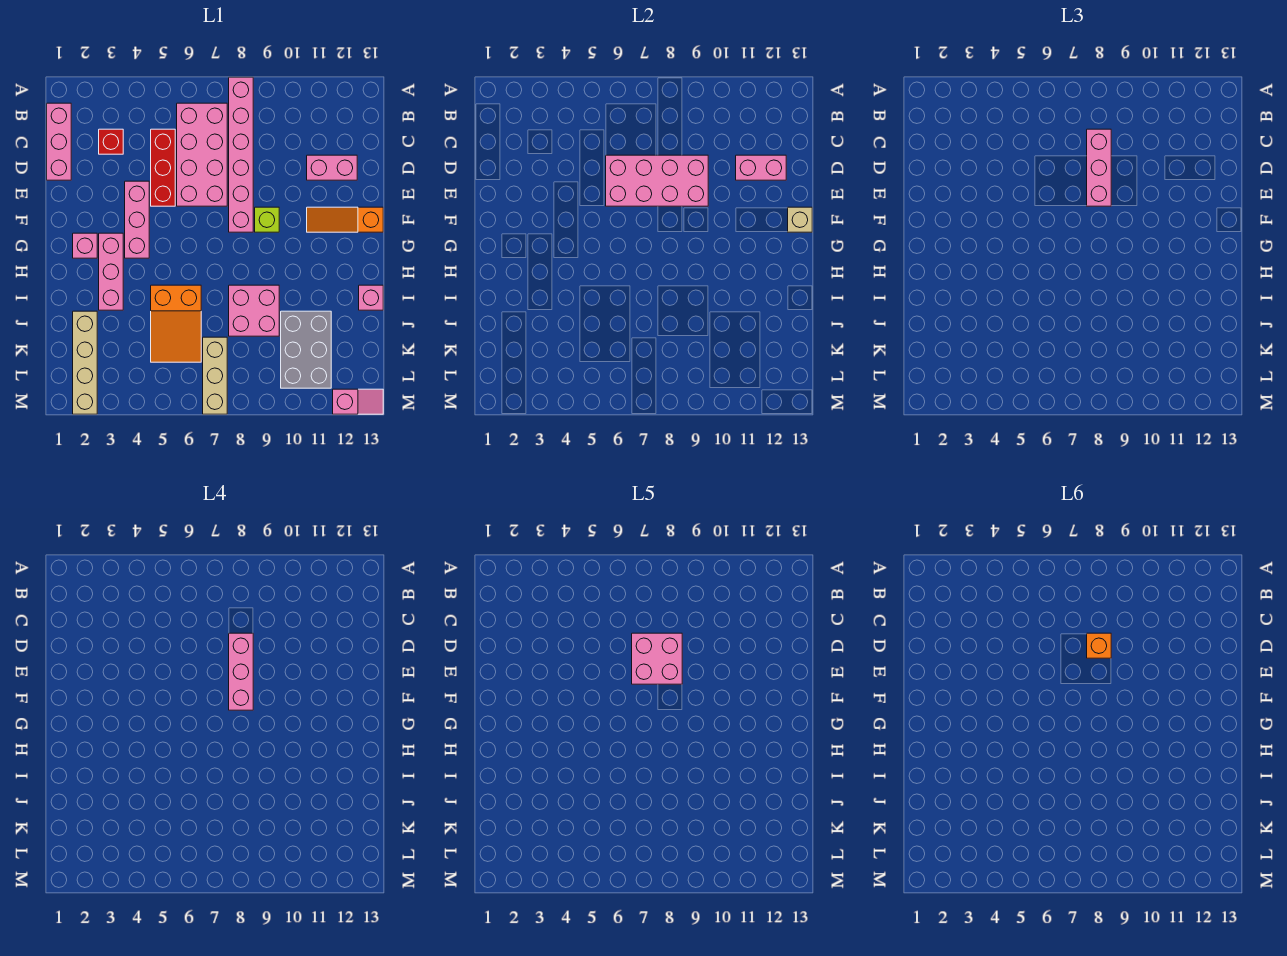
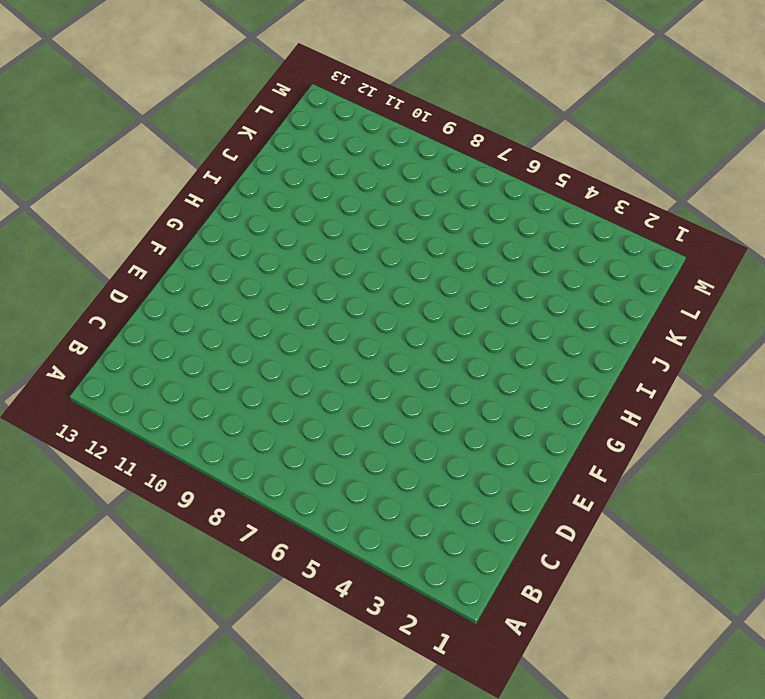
none -> pink 1x6 brick [229,77,253,232]
none -> pink 1x3 brick [47,103,71,180]
none -> pink 2x4 brick [177,103,227,206]

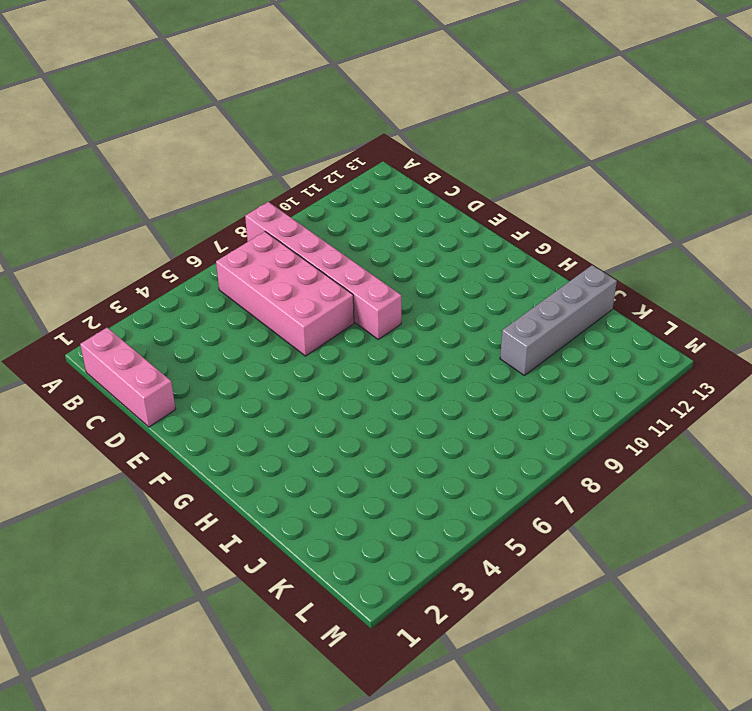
grey 1x4 brick [500,265,617,375] -> grey 2x3 brick [281,311,331,388]
none -> red 1x1 brick [99,129,123,154]
none -> red 1x3 brick [151,129,175,206]
none -> pink 1x2 brick [307,155,357,180]

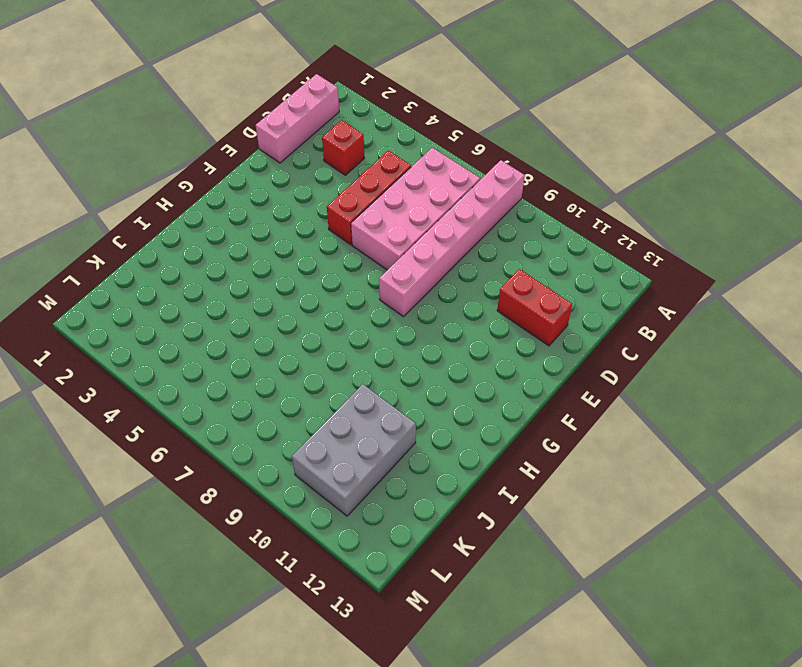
red 1x2 brick [497,269,572,346] -> pink 1x2 brick [307,155,357,180]
none -> pink 1x3 brick [125,181,149,258]
none -> lime 1x1 brick [255,207,279,232]
none -> orange 1x3 slope [307,207,383,232]

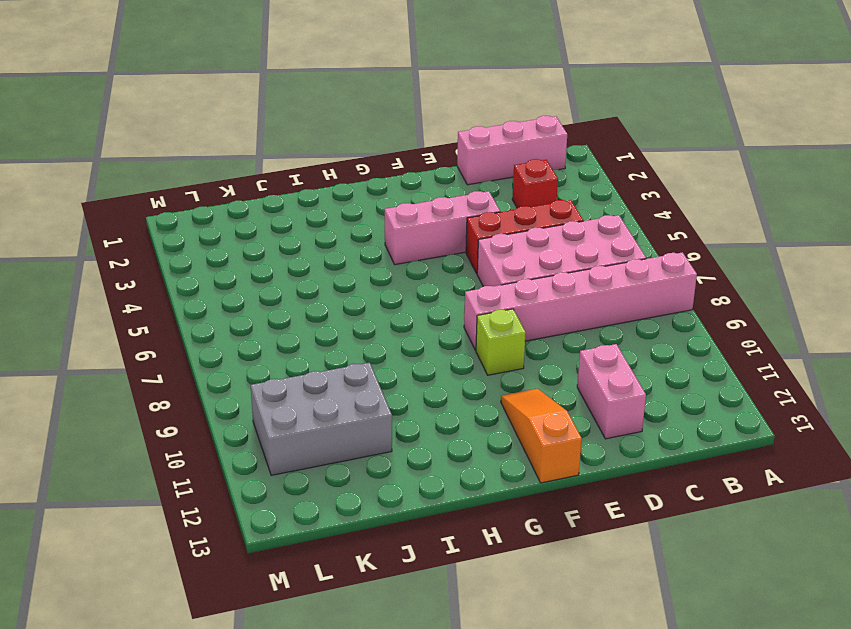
none -> pink 1x1 brick [73,233,97,258]
none -> pink 1x3 brick [99,233,123,310]
none -> orange 2x3 slope [151,285,201,362]

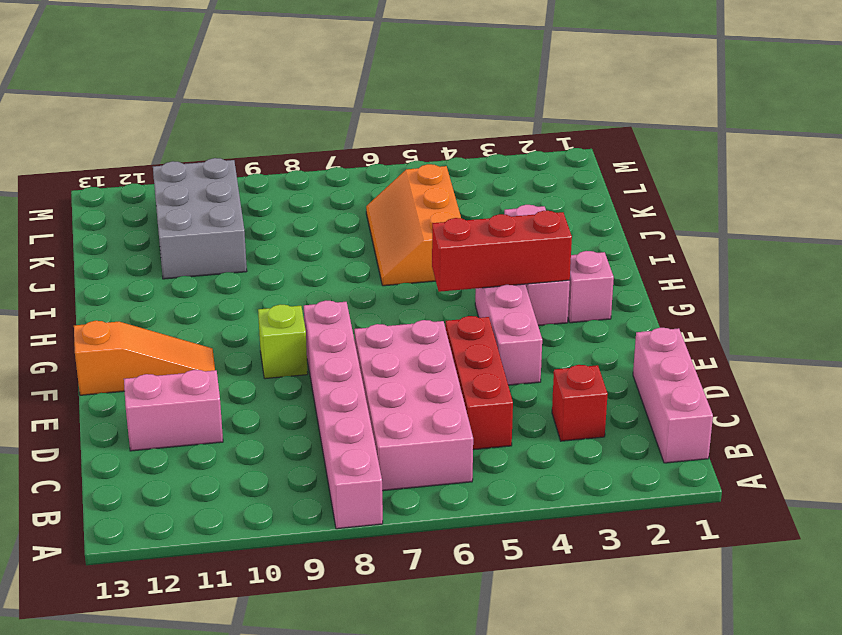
red 1x3 brick [432,211,572,292] -> none
orange 2x3 slope [366,164,461,286] -> orange 2x3 slope turned to [151,285,201,362]
none -> pink 2x2 brick [229,285,279,336]
none -> pink 1x1 brick [359,285,383,310]
none -> tan 1x4 brick [73,311,97,414]

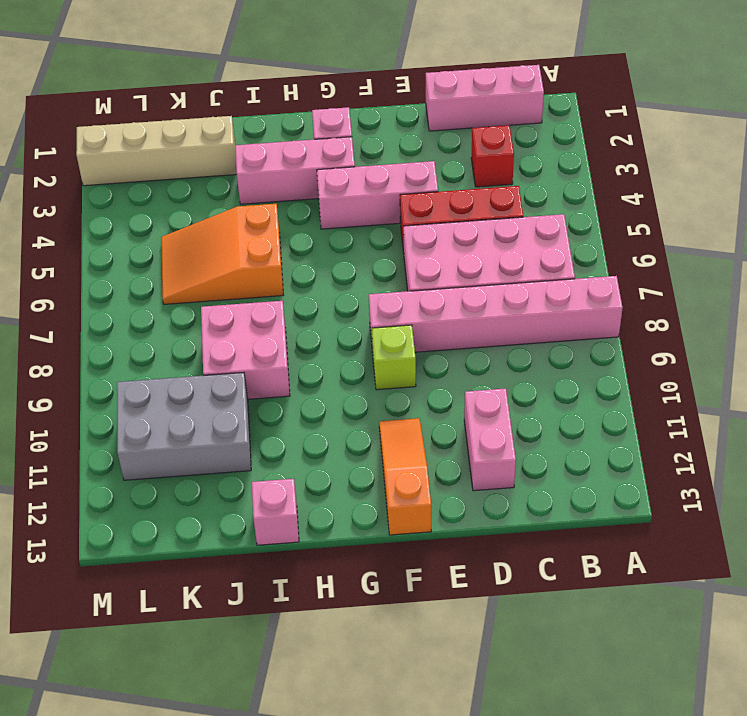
none -> tan 1x3 brick [203,337,227,414]
none -> pink 1x2 slope [333,389,383,414]
none -> pink 2x4 brick [606,155,708,206]

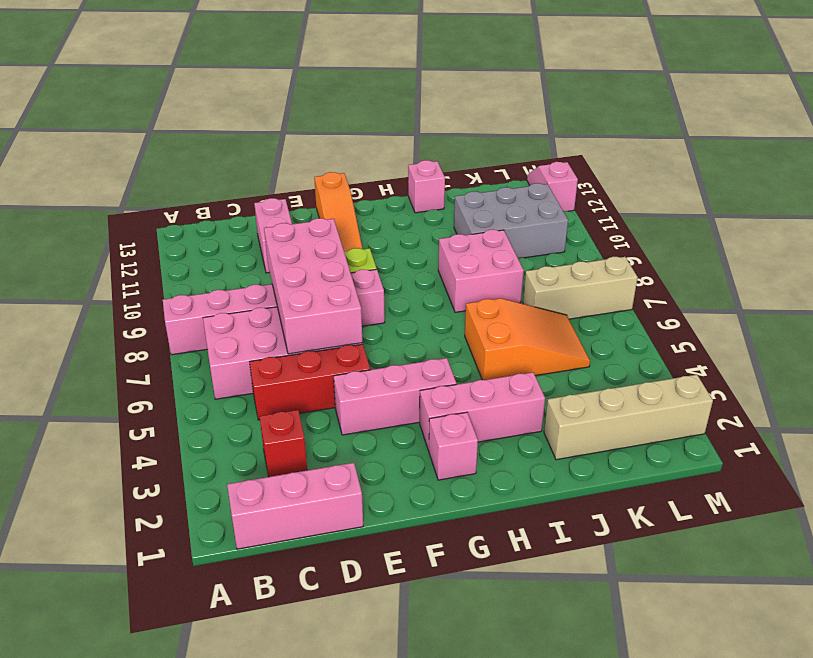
none -> pink 1x2 brick [736,155,786,180]
none -> tan 1x1 brick [788,207,812,232]
none -> pink 1x3 brick [1087,129,1111,206]

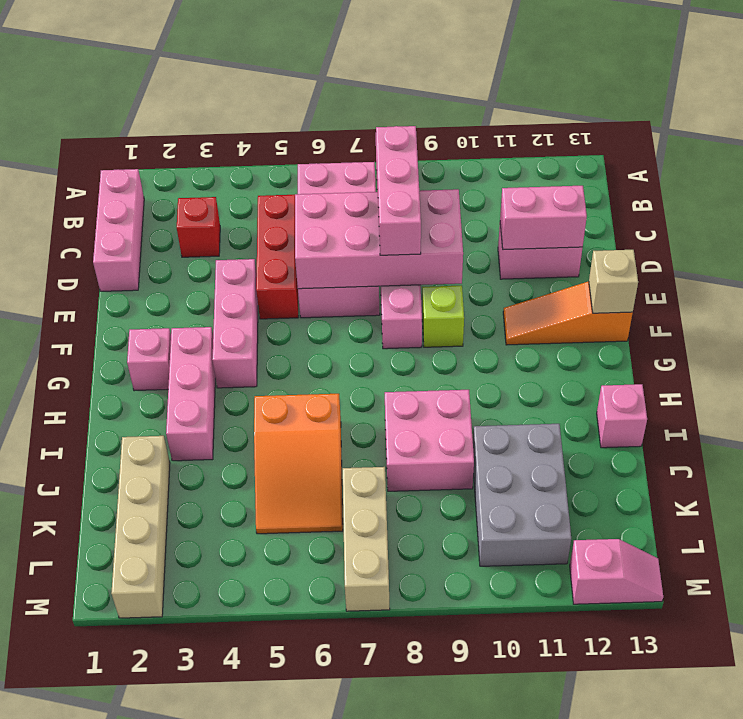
none -> pink 1x3 brick [229,633,253,710]
none -> pink 2x2 brick [632,633,682,684]
none -> orange 1x1 brick [1087,633,1111,658]

